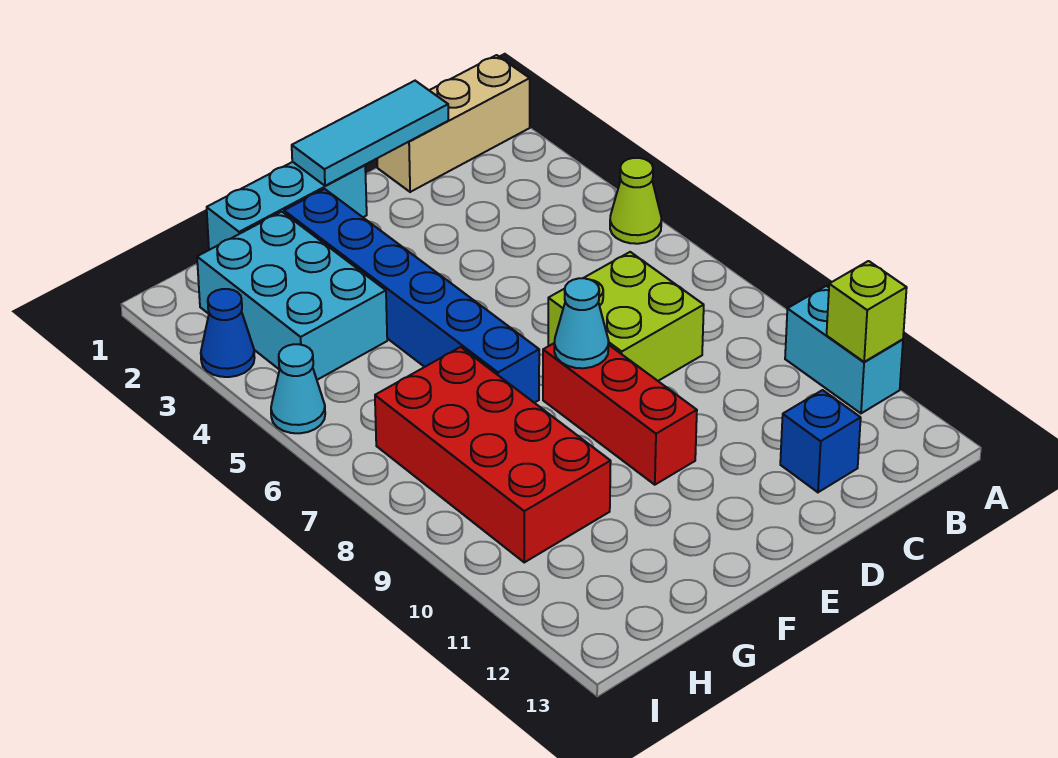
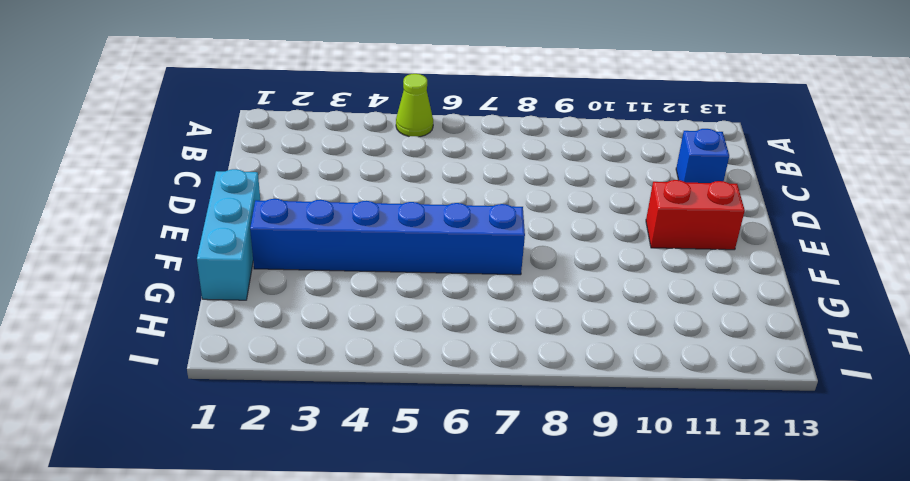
red 1x2 brick [646,180,745,250] -> none
none -> tan 1x3 brick [377,55,530,192]
none -> cyan 1x2 brick [785,286,903,413]
none -> lime 2x2 brick [548,252,704,381]

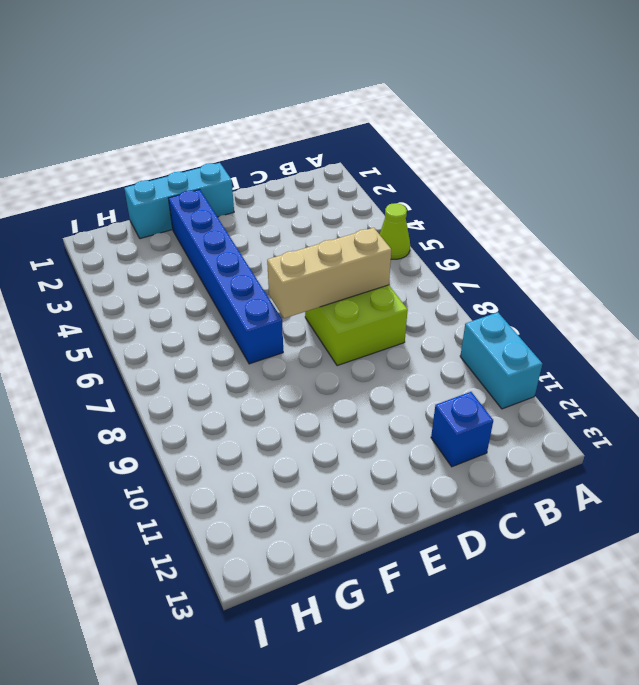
tan 1x3 brick [267,228,391,318] -> tan 1x3 brick moved to [377,55,530,192]
none -> red 1x3 brick [543,343,697,485]
none -> cyan 2x3 brick [197,212,387,380]
none -> red 2x4 brick [375,347,611,562]

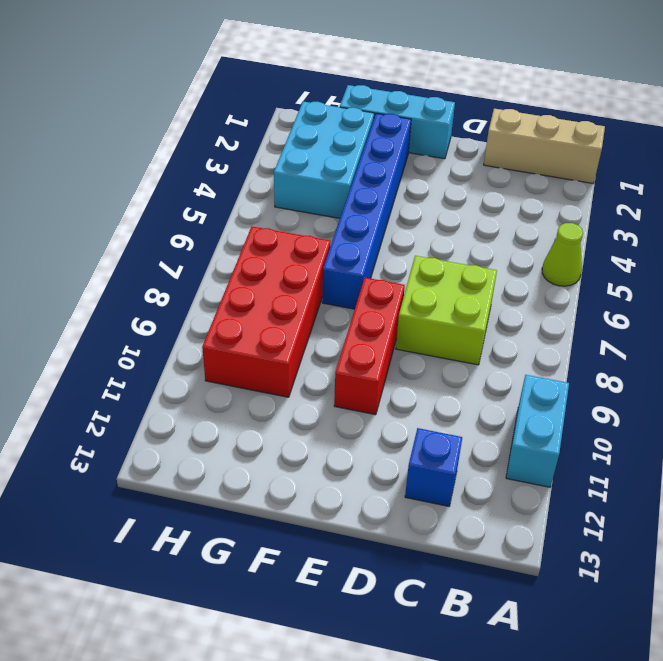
none -> blue 1x1 cone [201,289,255,377]
none -> cyan 1x1 cone [271,344,325,433]
none -> lime 1x1 brick [826,261,907,362]

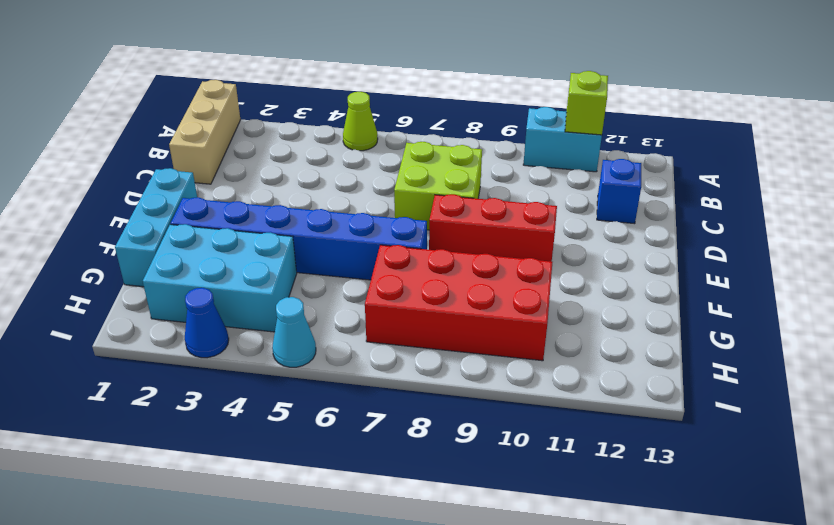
none -> cyan 1x3 tile [292,81,448,186]
none -> cyan 1x1 cone [554,278,609,368]

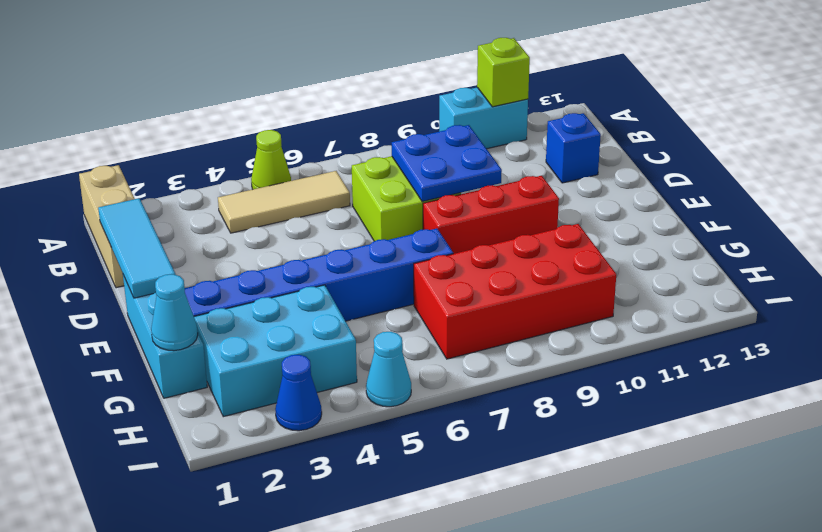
tan 1x3 tile [218,171,350,233] -> none
blue 2x2 plate [392,125,502,202] -> none
cyan 1x1 cone [151,274,198,351] -> cyan 1x1 cone moved to [554,278,609,368]

